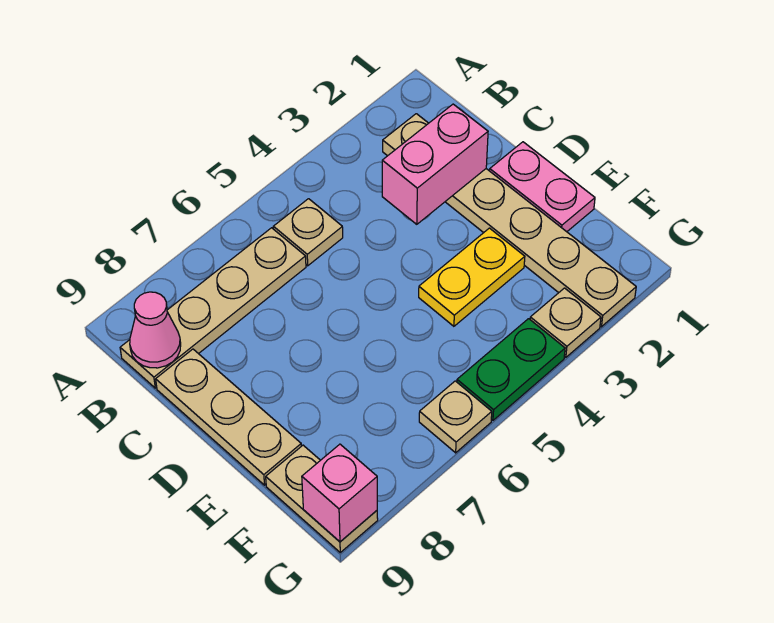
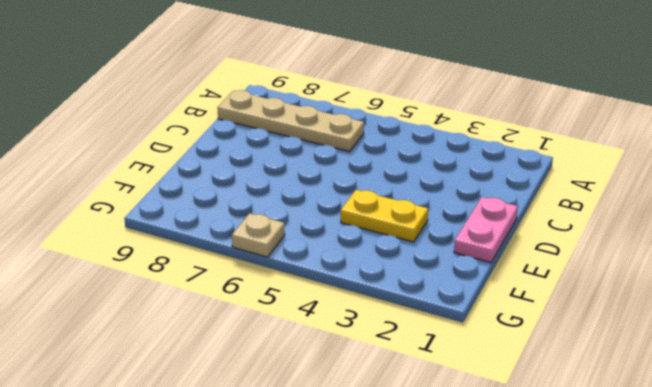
none -> tan 1x6 plate [383,114,636,327]
none -> tan 1x1 plate [273,199,343,266]
none -> tan 1x3 plate [156,349,301,485]

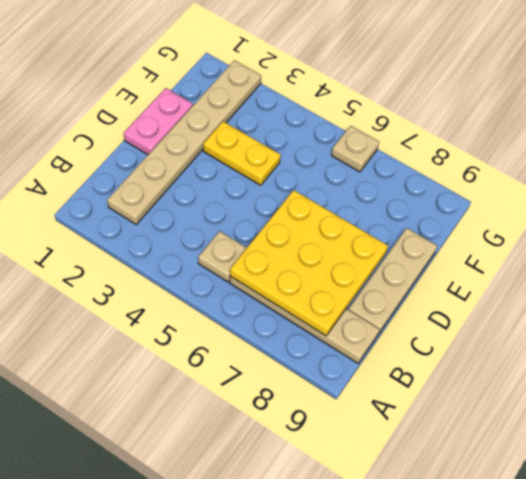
yellow 3x3 plate [230,190,388,336] -> none
none -> tan 1x2 plate [266,445,378,552]
none -> tan 1x1 plate [530,288,601,357]
none -> green 1x2 plate [457,319,565,420]

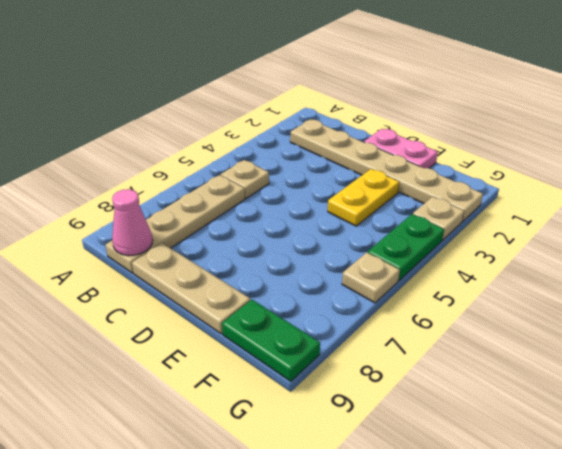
green 1x2 plate [222,300,320,381] -> tan 1x2 plate [266,445,378,552]
none -> pink 1x2 brick [382,104,488,224]
none -> pink 1x1 brick [302,444,377,542]

